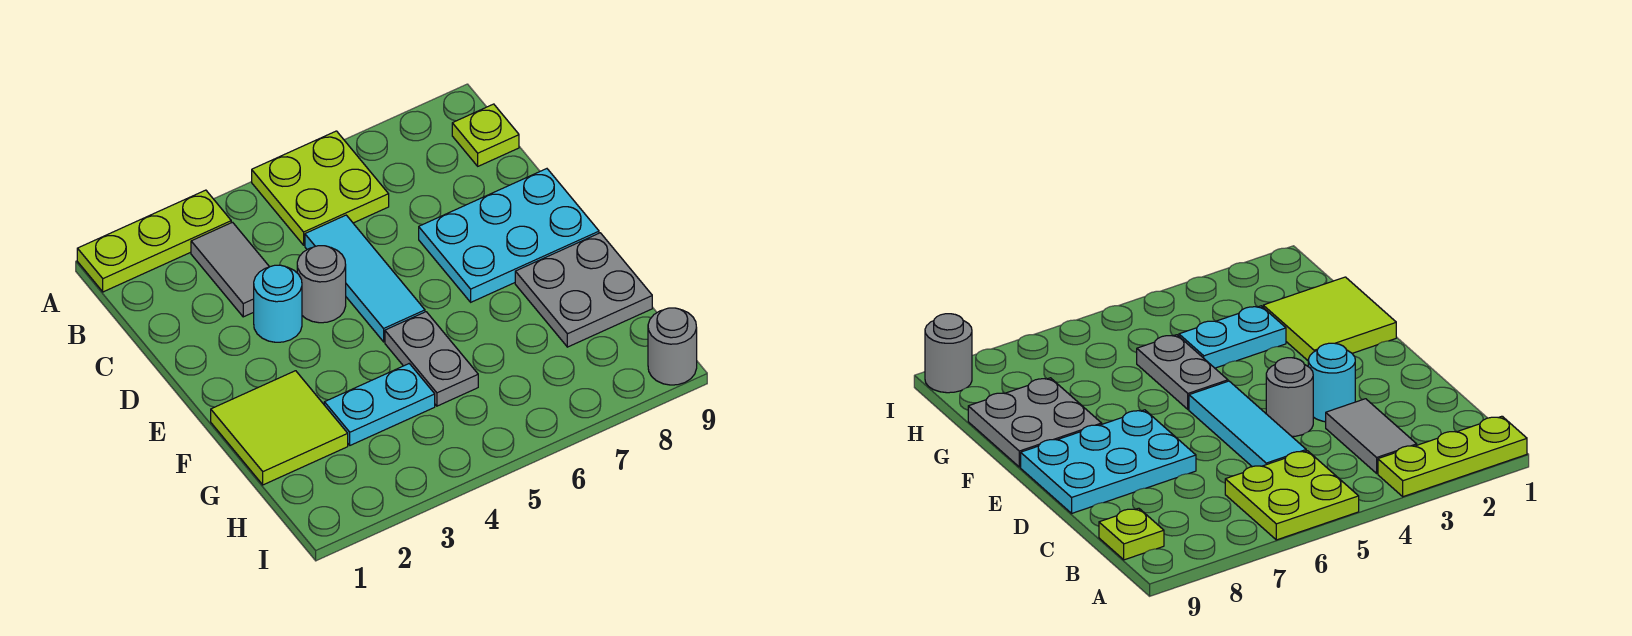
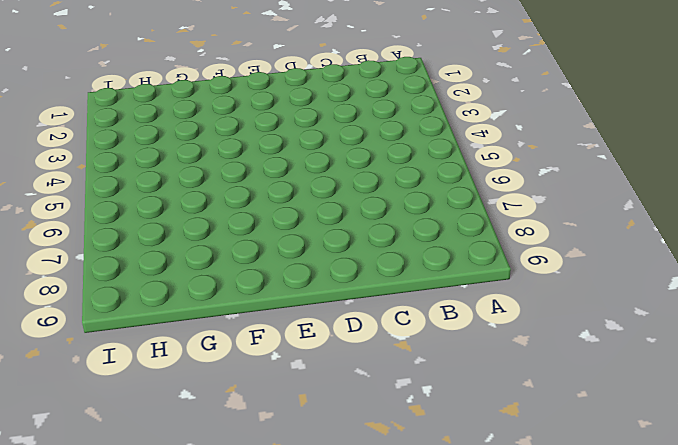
none -> lime 1x3 plate [77,190,231,292]
none -> lime 2x2 plate [252,131,389,245]
none -> grey 1x2 tile [191,222,269,317]

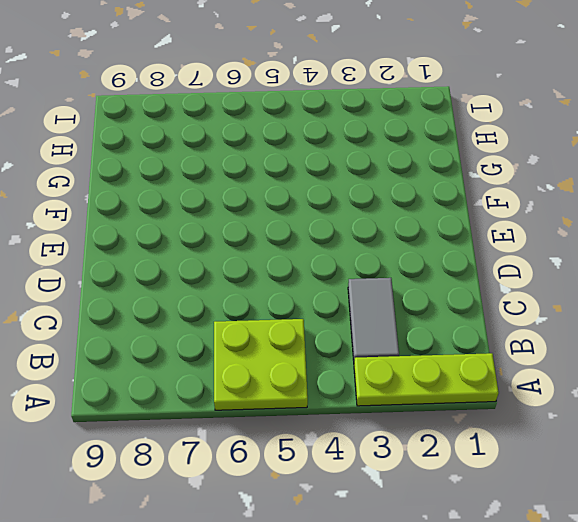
none -> lime 1x1 plate [452,104,519,166]
none -> cyan 1x3 tile [305,215,425,342]
none -> cyan 1x1 round brick [254,265,302,342]

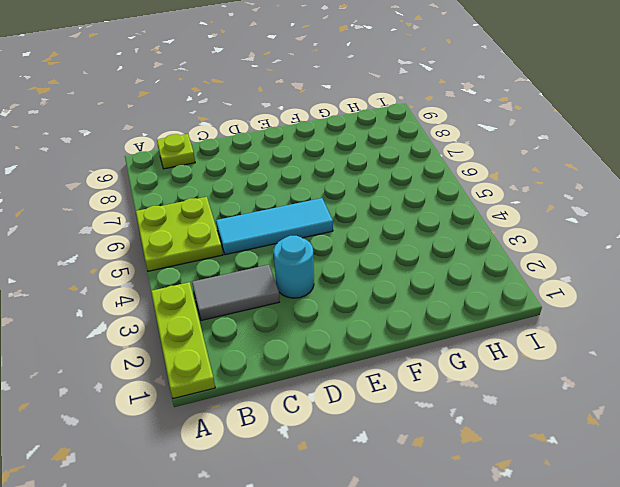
none -> grey 1x1 round brick [297,246,346,323]
none -> cyan 2x3 plate [419,169,599,302]
none -> lime 2x2 tile [211,371,348,485]

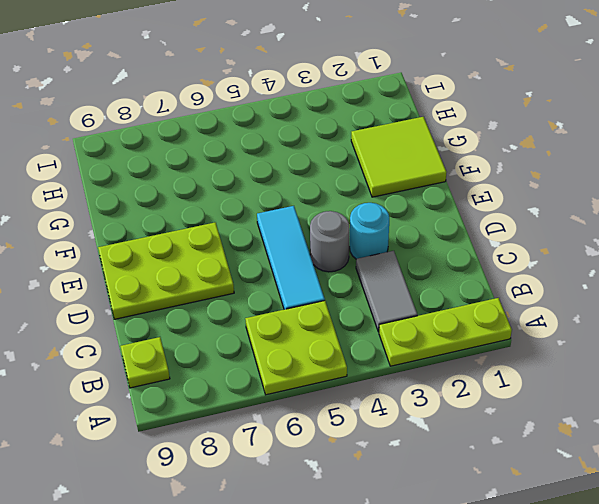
lime 2x3 plate [98,222,234,319] -> cyan 2x3 plate [419,169,599,302]
none -> grey 1x2 plate [385,312,478,406]
none -> grey 2x2 plate [515,233,652,347]
none -> cyan 1x2 plate [324,364,435,445]

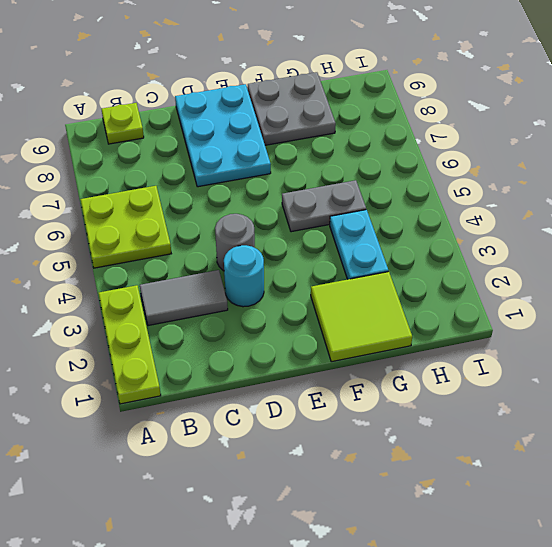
none -> cyan 1x3 tile [305,215,425,342]
none -> grey 1x1 round brick [648,308,697,385]

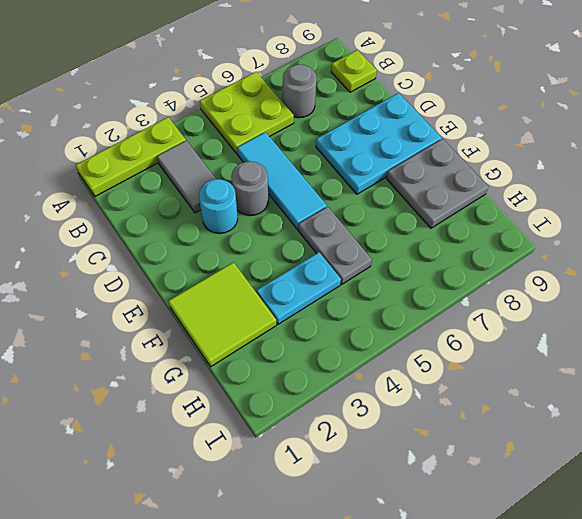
grey 1x1 round brick [283,64,317,118] -> grey 1x1 round brick moved to [648,308,697,385]

